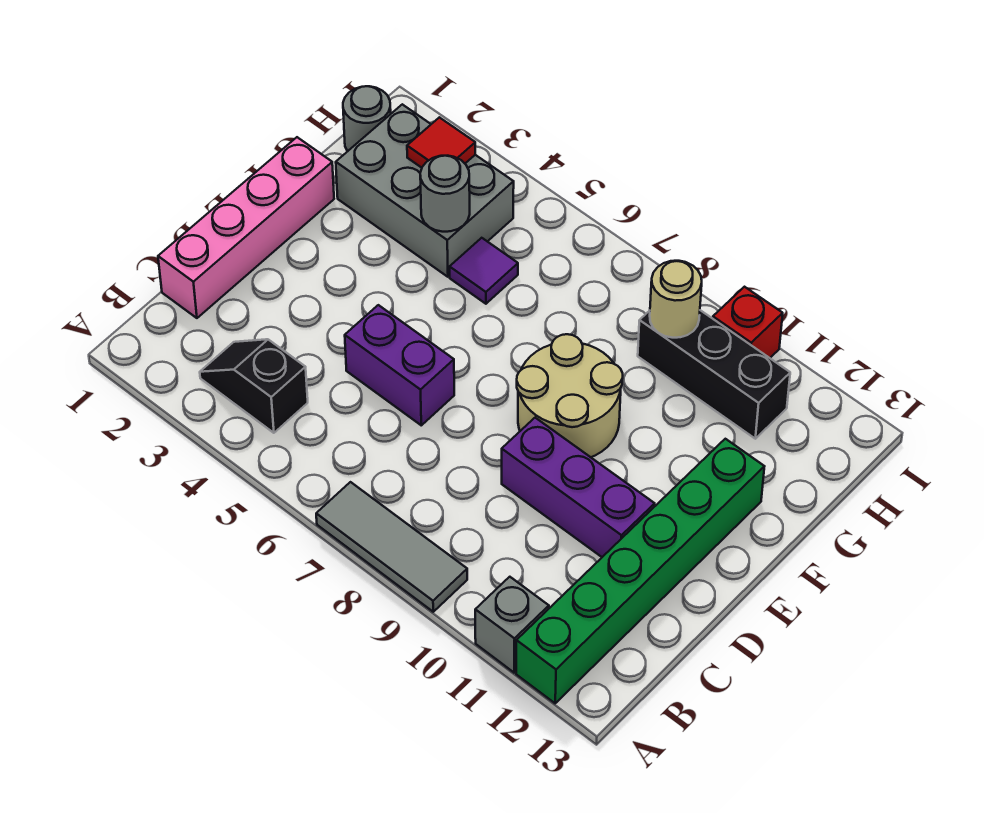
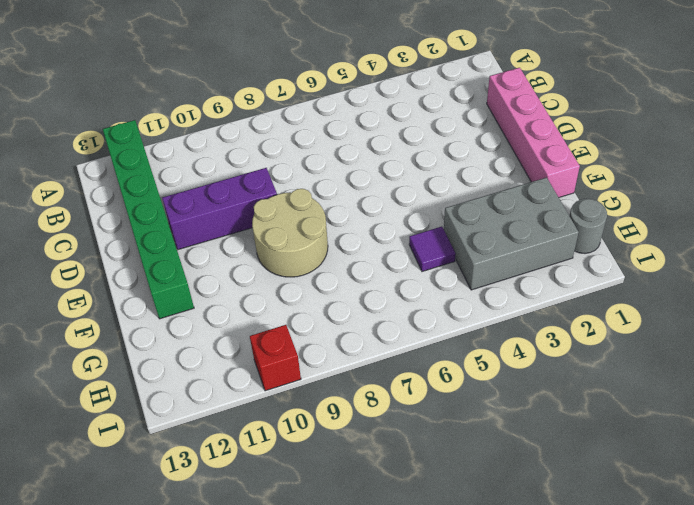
none -> grey 1x3 tile [316,482,467,612]
none -> grey 1x1 brick [475,577,549,673]
none -> black 1x2 slope [200,339,308,433]

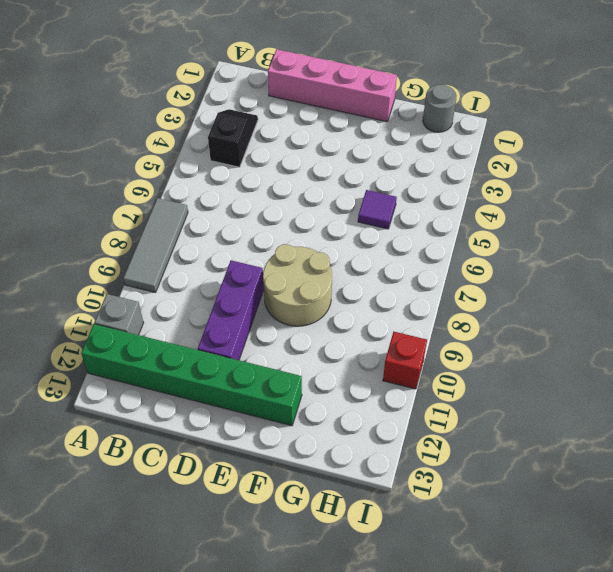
none -> purple 1x2 brick [345,305,454,425]
none -> grey 2x3 brick [336,104,514,277]
none -> black 1x3 brick [638,310,790,439]

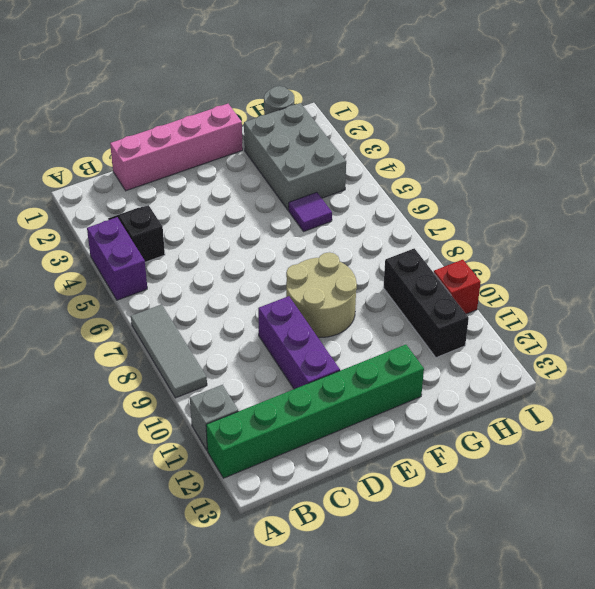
purple 1x2 brick [87,217,147,300] -> purple 1x2 brick moved to [345,305,454,425]
none -> grey 1x1 round brick [420,156,470,232]
none -> red 1x1 tile [407,117,475,168]
none -> tan 1x1 round brick [650,261,702,338]

